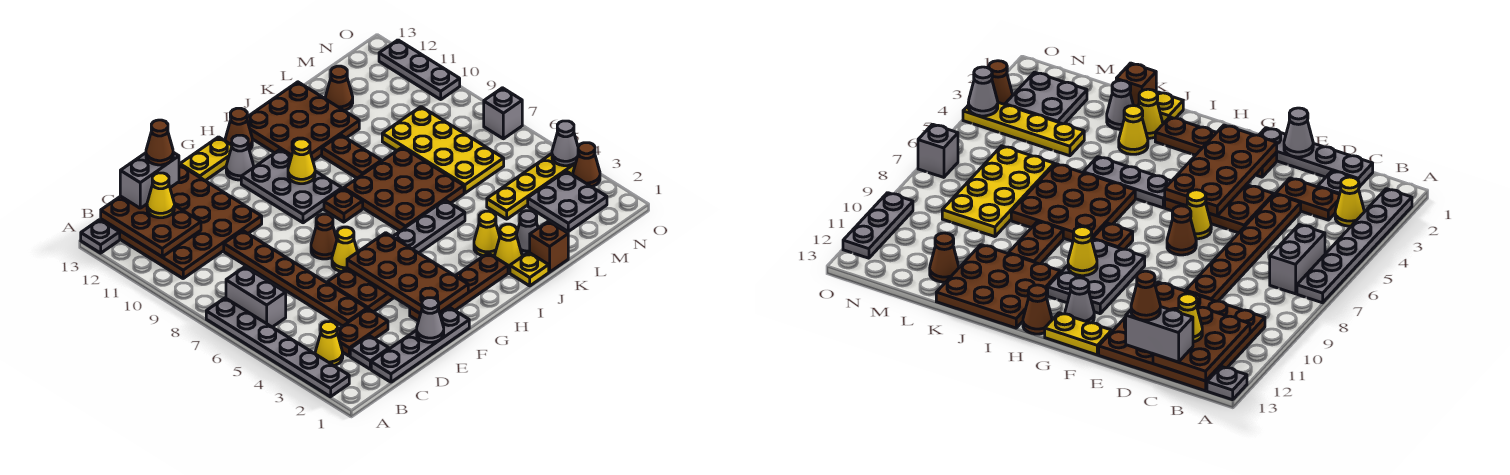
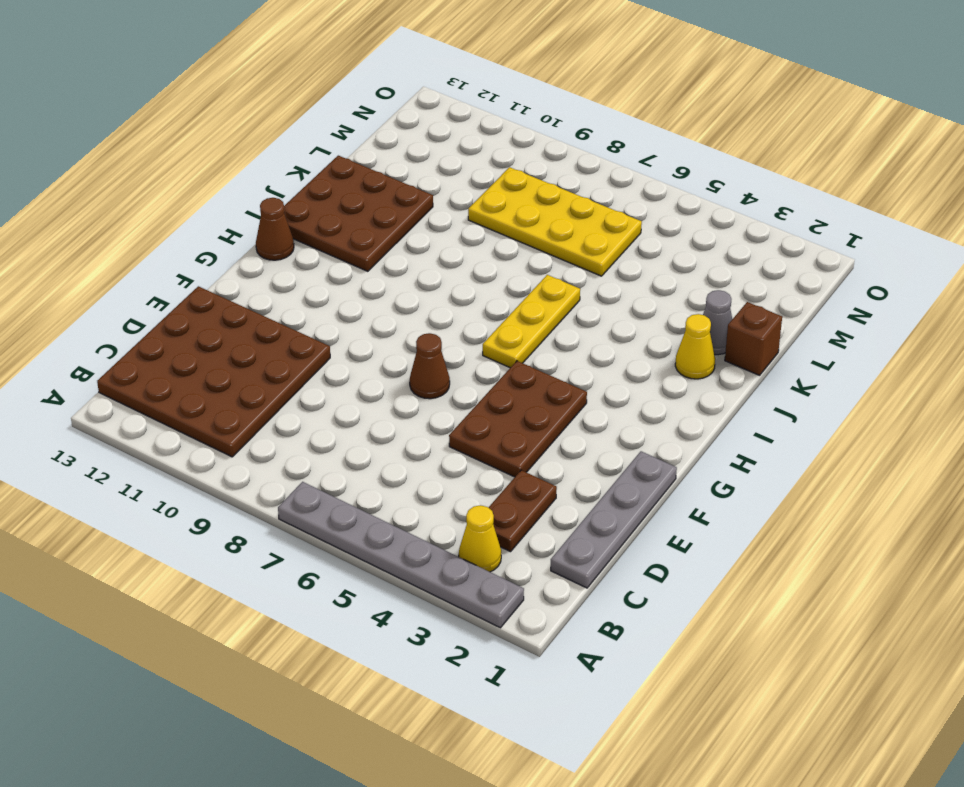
yellow 1x3 plate [483,275,580,368] -> brown 3x3 plate [343,147,464,231]
none -> grey 1x1 plate [81,220,120,253]
none -> grey 1x2 brick [226,267,286,327]
none -> grey 1x1 plate [350,336,389,369]
none -> brown 1x6 plate [224,230,367,326]

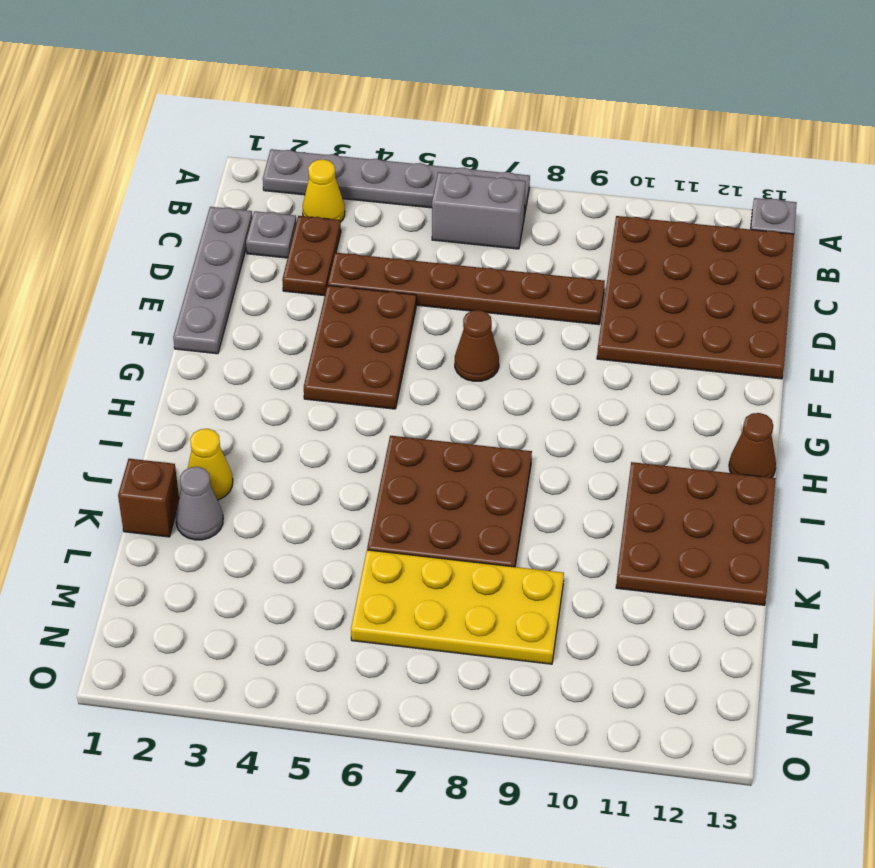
none -> brown 1x4 plate [410,253,508,321]
none -> yellow 1x1 cone [332,227,357,272]
none -> yellow 1x2 plate [180,137,232,181]
none -> grey 2x3 plate [241,149,342,223]

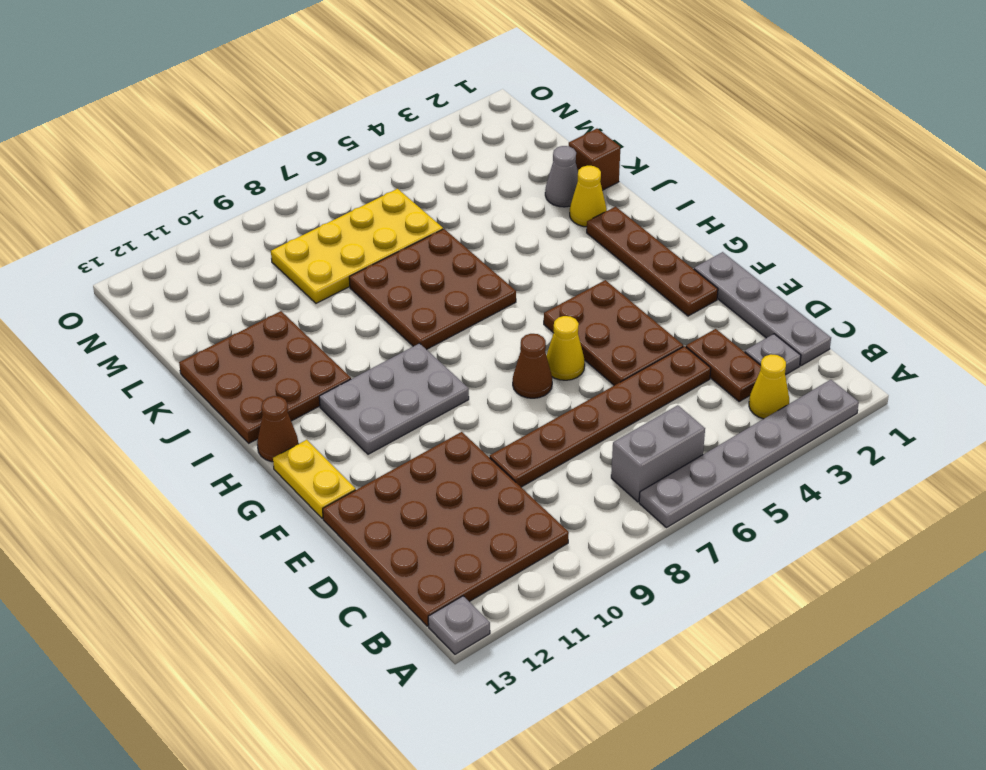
none -> grey 1x1 cone [226,135,254,180]
none -> grey 1x3 plate [393,200,465,253]
none -> brown 1x1 plate [324,188,363,222]
none -> yellow 1x1 plate [510,252,549,286]

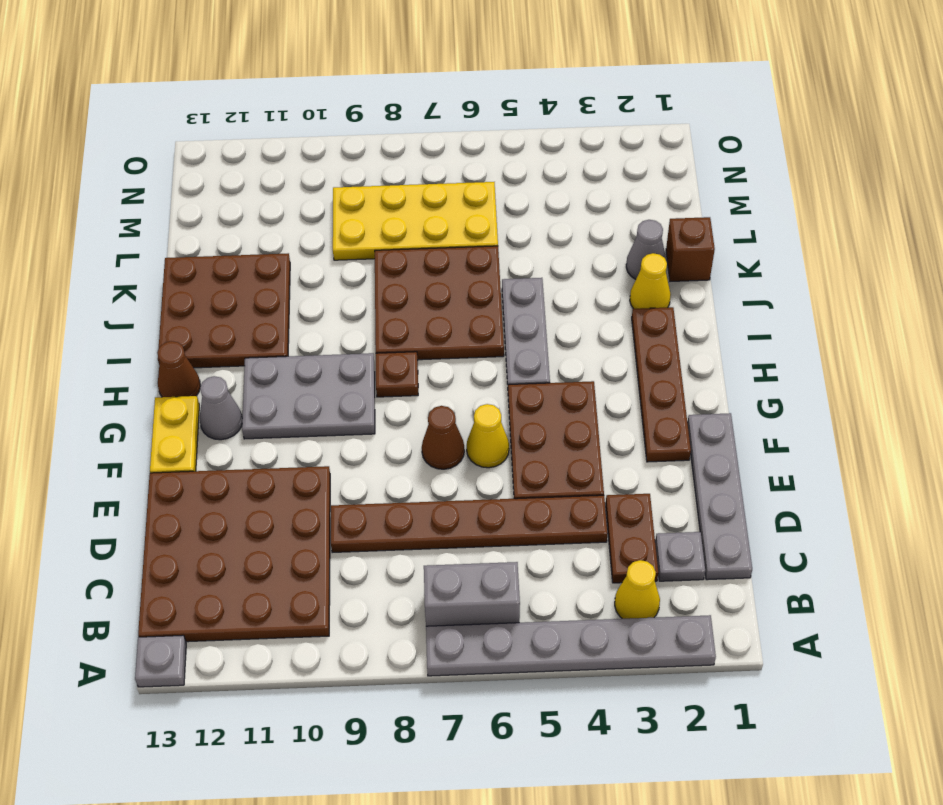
none -> yellow 1x1 plate [510,252,549,286]
none -> yellow 1x1 cone [474,211,500,256]
none -> brown 1x2 plate [322,135,381,178]
none -> yellow 1x4 plate [487,154,576,219]

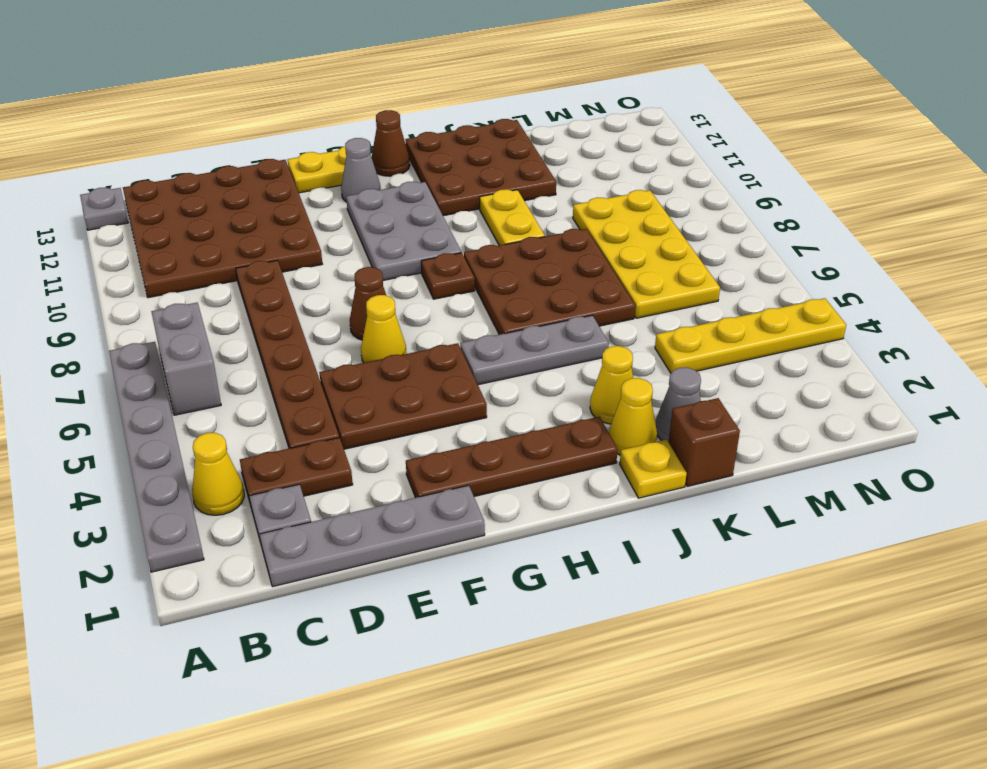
yellow 1x2 plate [480,189,545,245] -> brown 1x2 plate [322,135,381,178]
none -> brown 1x1 cone [325,66,353,110]
none -> grey 2x2 plate [528,171,607,231]
none -> brown 1x1 cone [573,143,600,187]
none -> grey 1x1 brick [484,88,522,139]

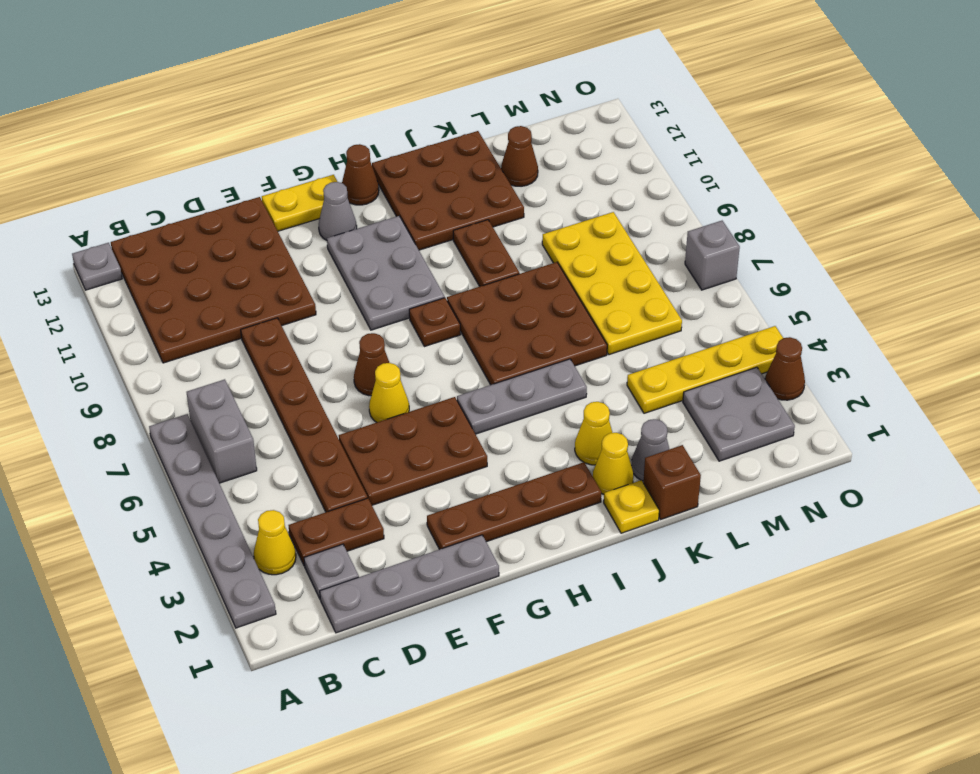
none -> grey 1x3 plate [379,40,460,99]
none -> brown 2x3 plate [101,196,201,257]
none -> grey 1x1 cone [417,298,444,342]
none -> brown 2x4 plate [347,233,468,314]

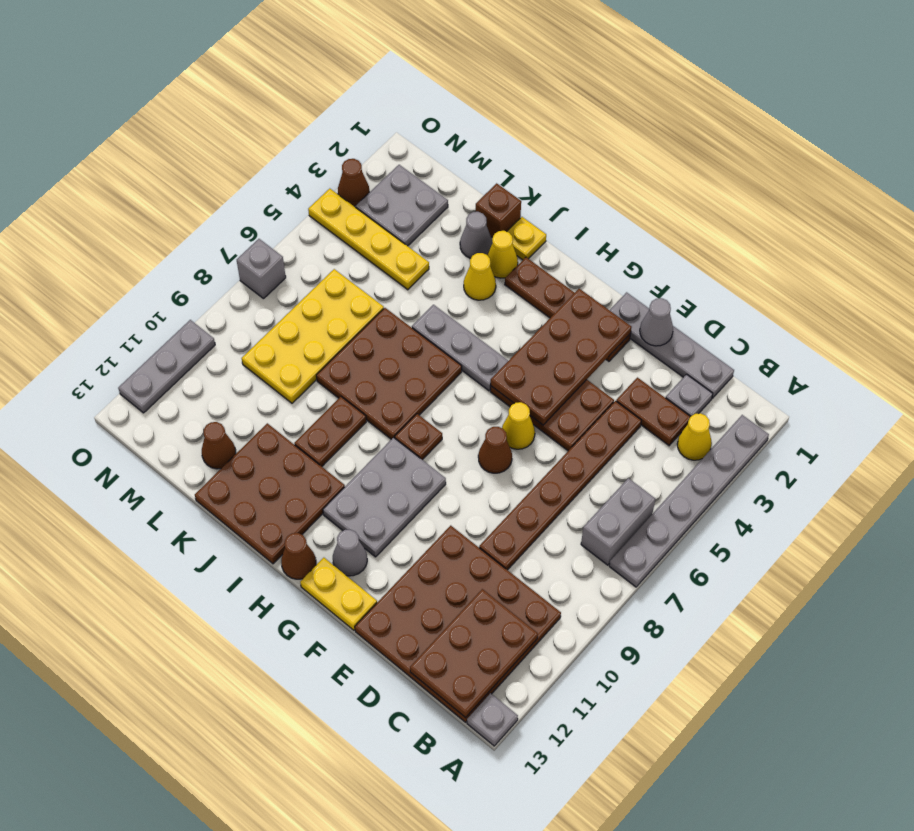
none -> yellow 1x1 cone [288,139,315,184]
none -> grey 1x1 cone [552,121,578,166]
none -> yellow 1x1 cone [147,173,174,218]
none -> grey 1x2 brick [120,152,179,208]

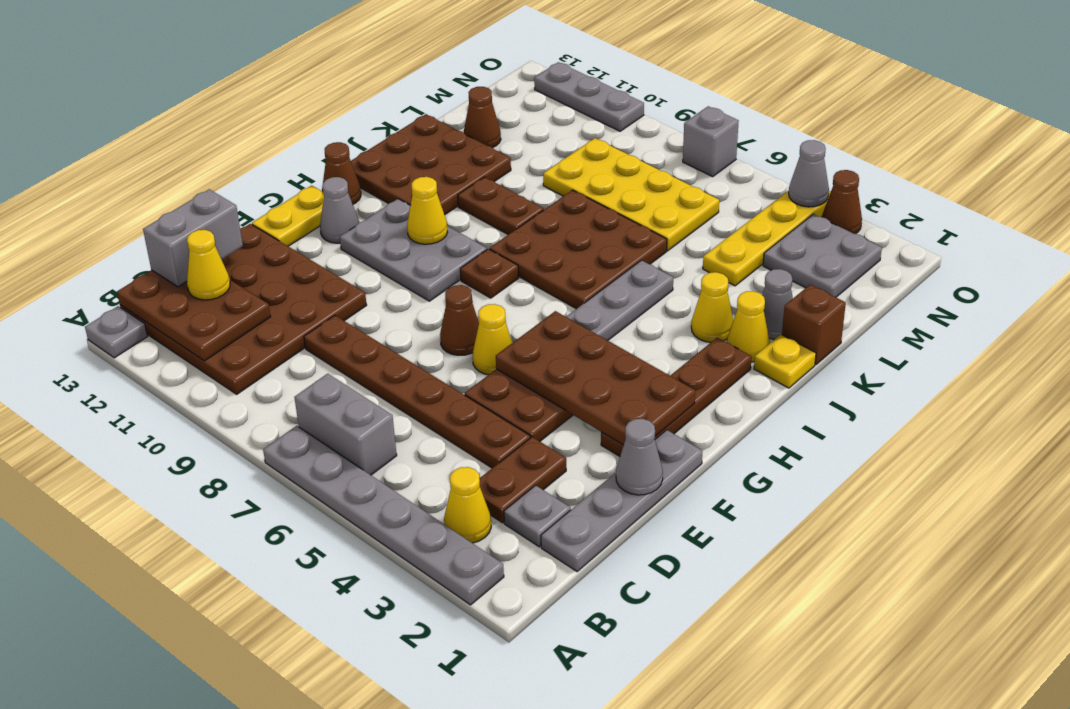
none -> brown 1x1 cone [146,120,173,165]

